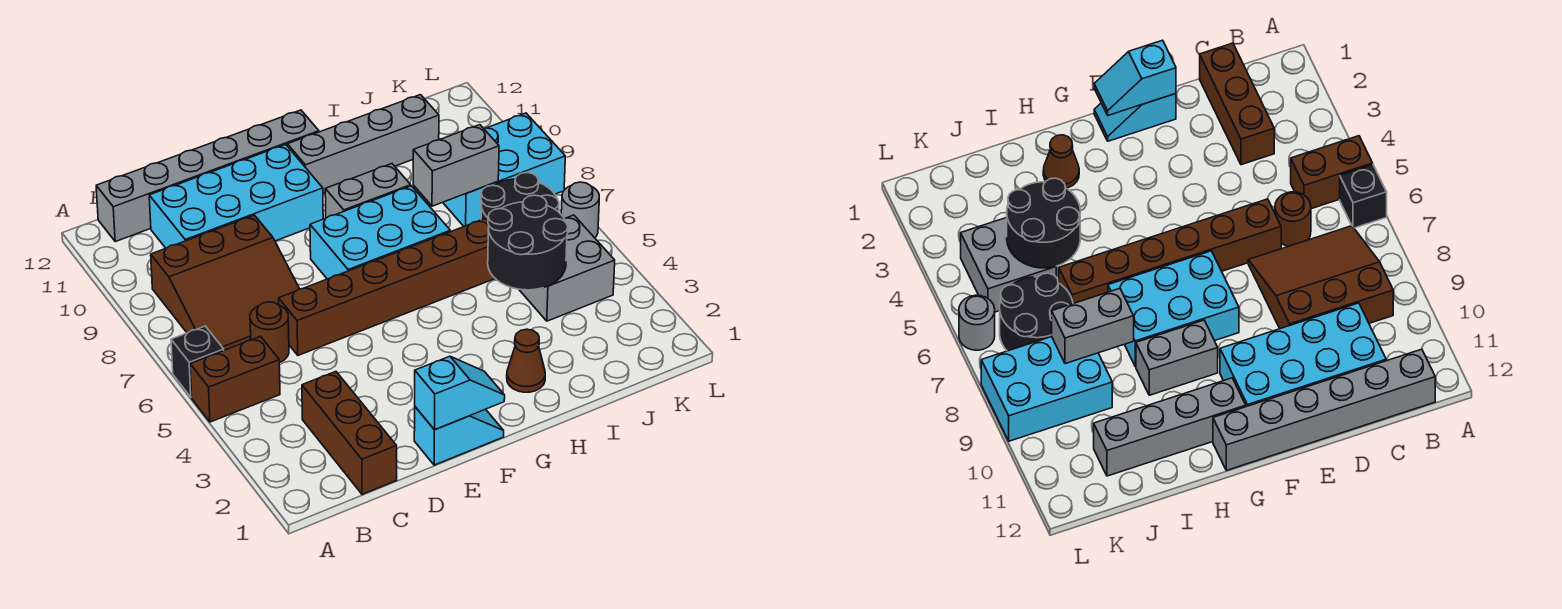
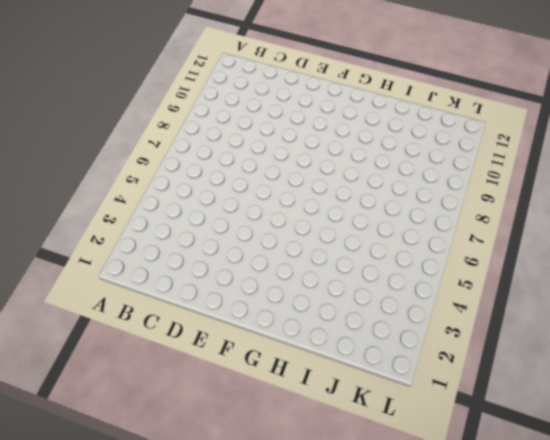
none -> brown 1x2 brick [190,337,280,422]
none -> black 1x1 brick [171,326,224,397]
none -> brown 3x3 slope [151,215,299,350]

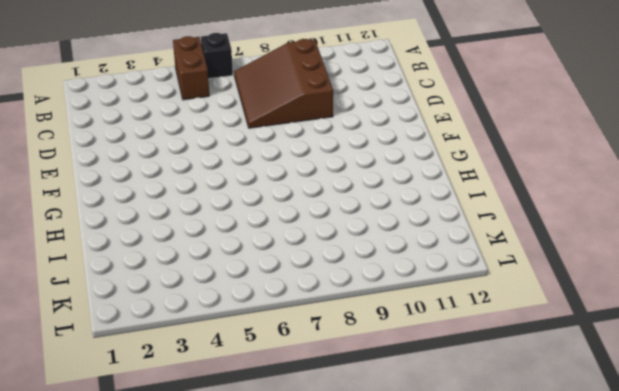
none -> grey 1x6 brick [96,110,319,242]
none -> brown 1x3 brick [302,372,397,494]
none -> brown 1x1 round brick [250,302,289,363]

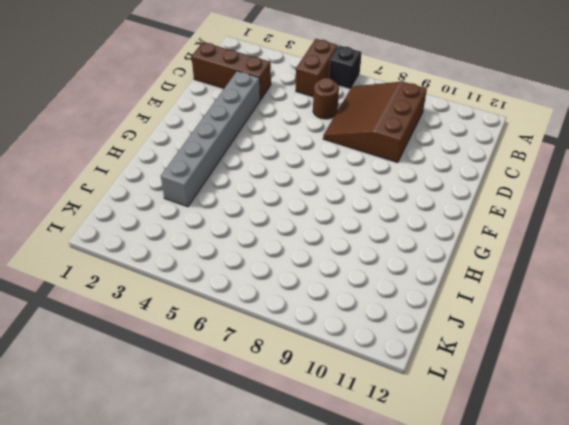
grey 1x6 brick [161,71,260,207] -> grey 1x6 brick moved to [96,110,319,242]
none -> cyan 2x4 brick [149,144,323,248]
none -> brown 1x6 brick [279,218,495,355]
none -> cyan 1x2 slope [414,407,504,465]

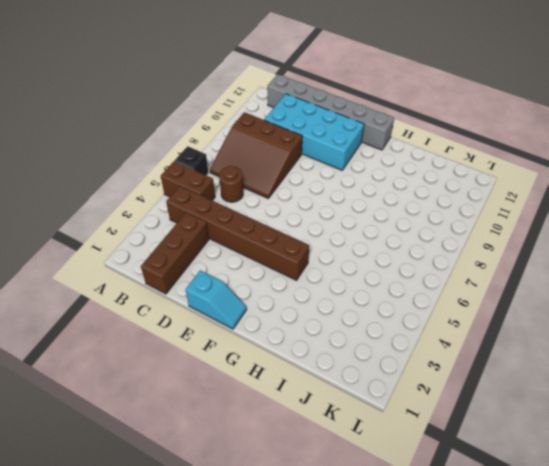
brown 1x6 brick [166,186,310,280] -> brown 1x6 brick moved to [279,218,495,355]
none -> cyan 2x3 brick [310,186,450,279]
none -> grey 1x2 brick [325,164,411,218]
none -> grey 1x4 brick [287,95,439,193]

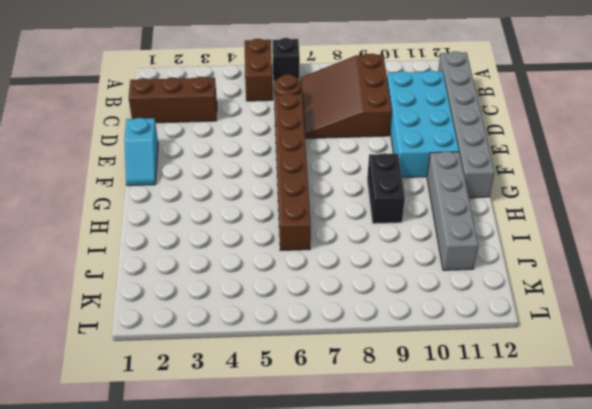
black 1x2 brick [367,153,405,224] -> grey 1x2 brick [325,164,411,218]
none -> cyan 2x3 brick [310,186,450,279]
none -> brown 1x1 cone [507,329,545,392]
none -> grey 2x2 brick [519,215,615,321]

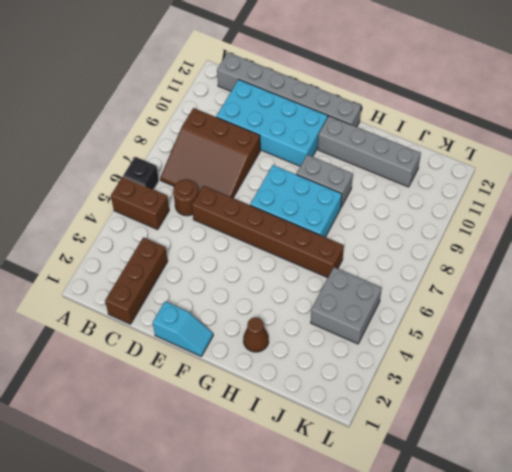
none -> black 2x2 round brick [481,173,559,220]
none -> cyan 2x3 brick [443,113,565,226]
none -> grey 1x1 round brick [561,182,599,238]

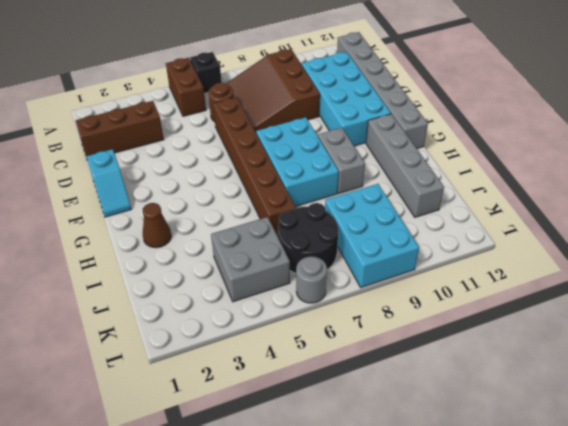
none -> cyan 1x2 slope [415,356,505,430]
none -> black 2x2 round brick [488,195,568,290]
none -> grey 1x2 brick [413,125,499,206]

